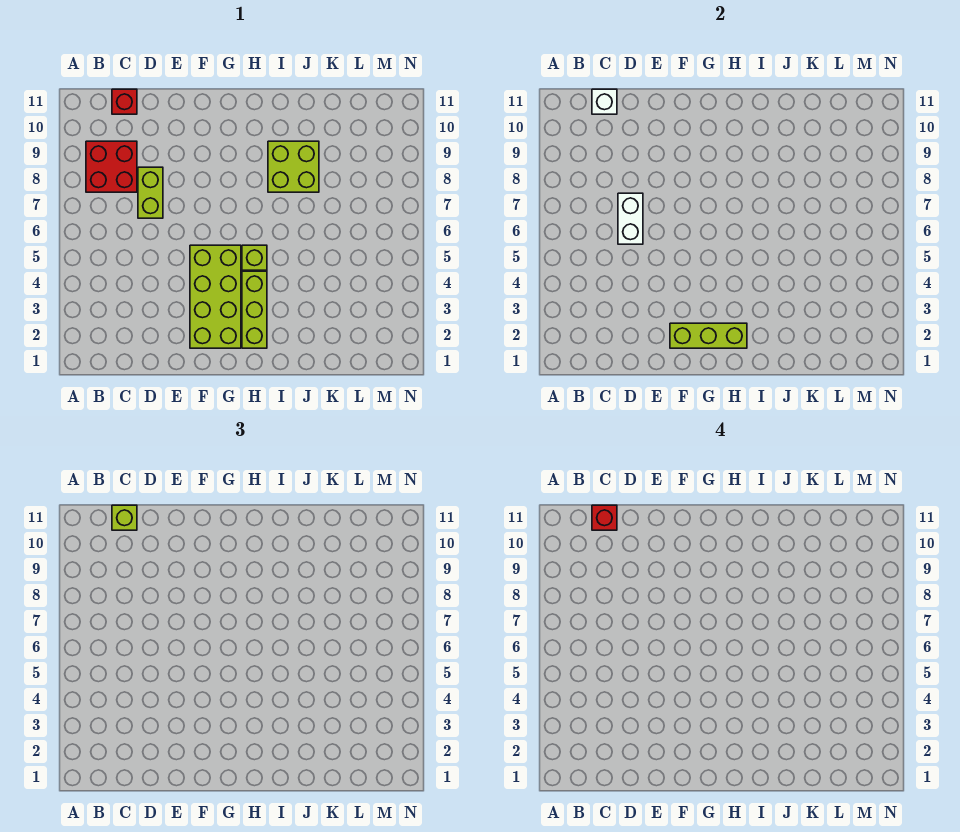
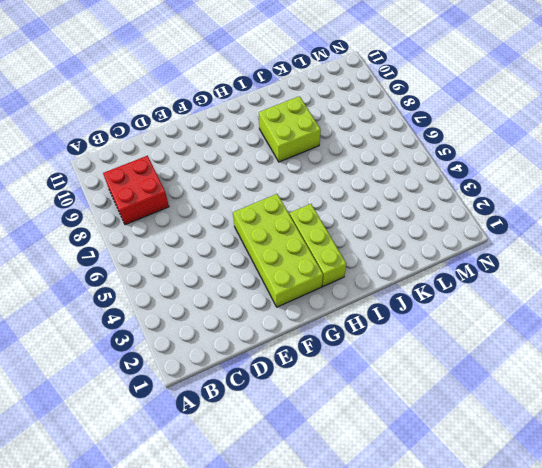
none -> red 1x1 brick [112,89,137,114]
none -> lime 1x2 brick [138,167,163,218]
none -> lime 1x1 brick [242,245,267,270]

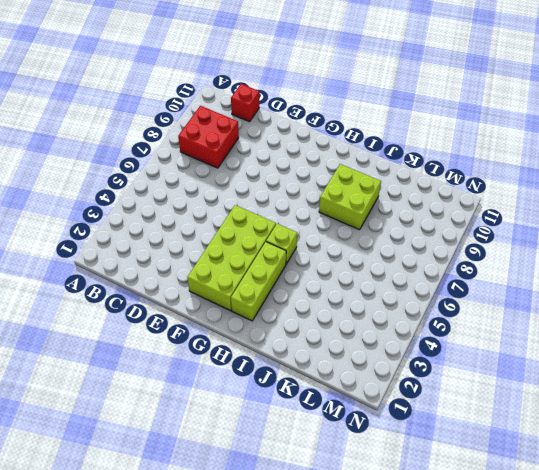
none -> lime 1x2 brick [138,167,163,218]
none -> white 1x1 brick [592,89,617,114]
none -> white 1x2 brick [618,193,643,244]

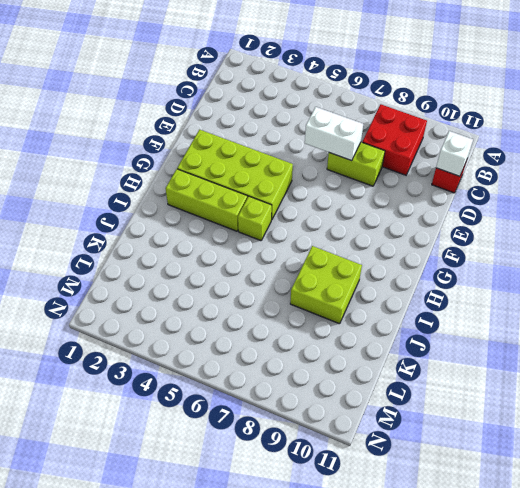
none -> lime 1x3 brick [670,323,747,348]
none -> lime 1x1 brick [112,505,137,530]
none -> red 1x1 brick [592,505,617,530]

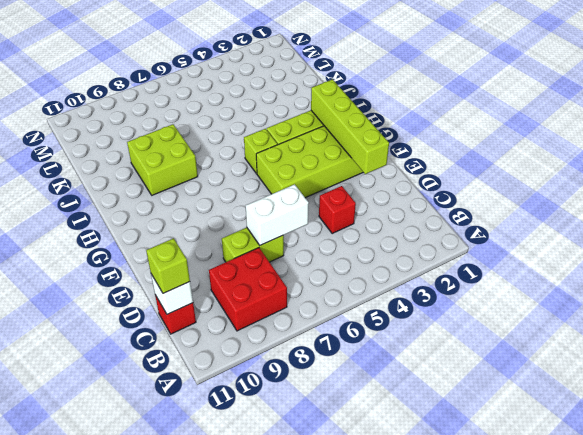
red 1x1 brick [319,186,356,234] -> red 1x1 brick moved to [592,505,617,530]
lime 1x4 brick [311,79,389,174] -> lime 1x3 brick [670,323,747,348]

